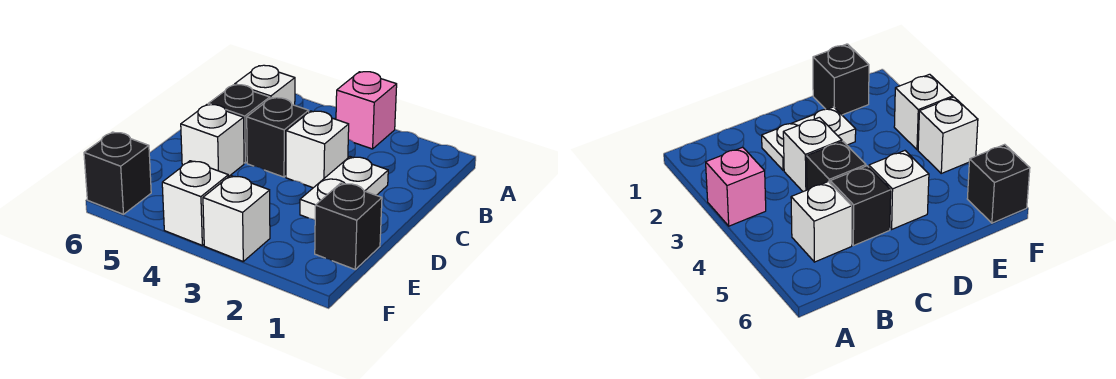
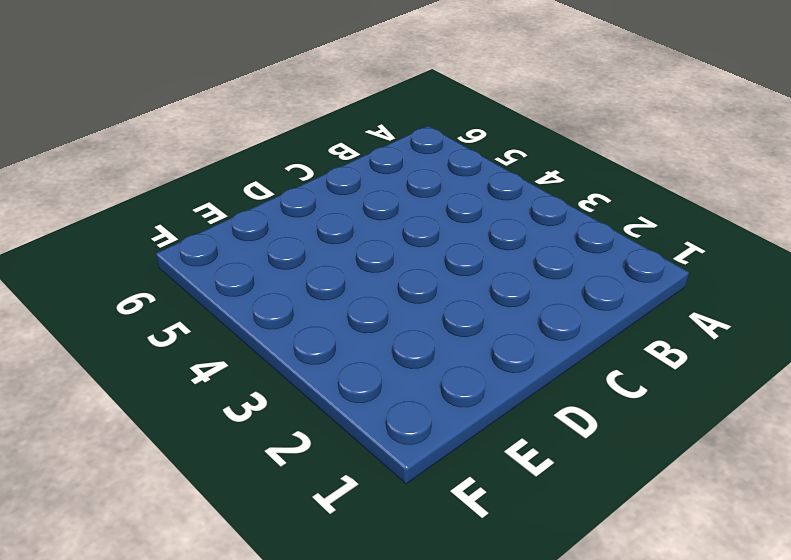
none -> pink 1x1 brick [336,72,397,149]
none -> white 1x1 brick [235,65,295,105]

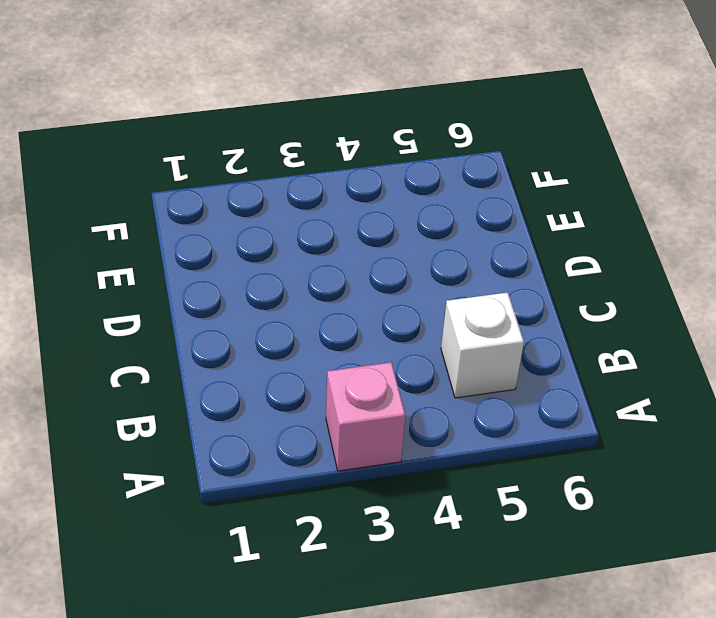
none -> white 1x2 plate [300,157,388,220]
none -> white 1x1 brick [286,111,349,188]

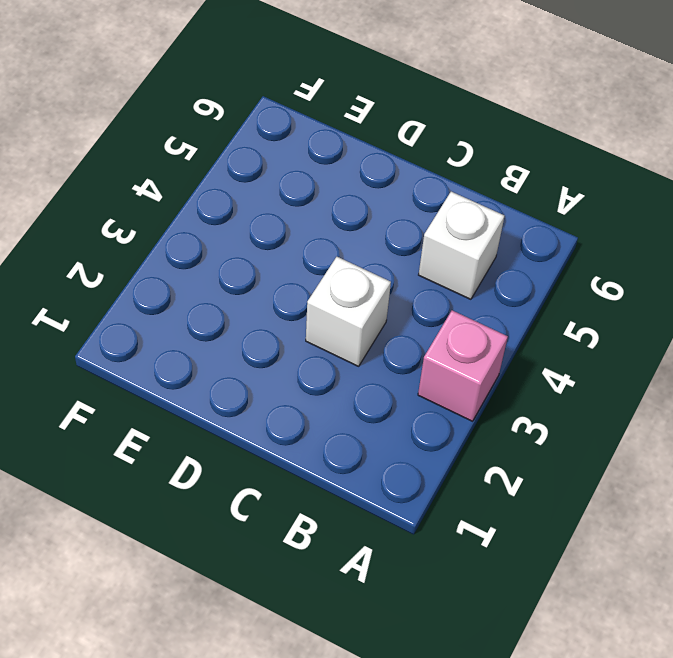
none -> white 1x2 plate [300,157,388,220]
none -> black 1x1 brick [247,98,309,177]

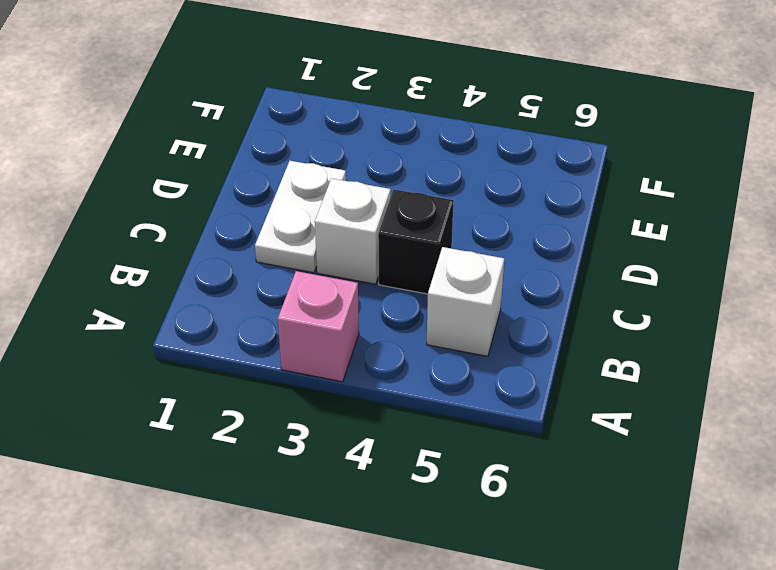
none -> black 1x1 brick [208,85,270,163]
none -> white 1x1 brick [181,105,244,177]

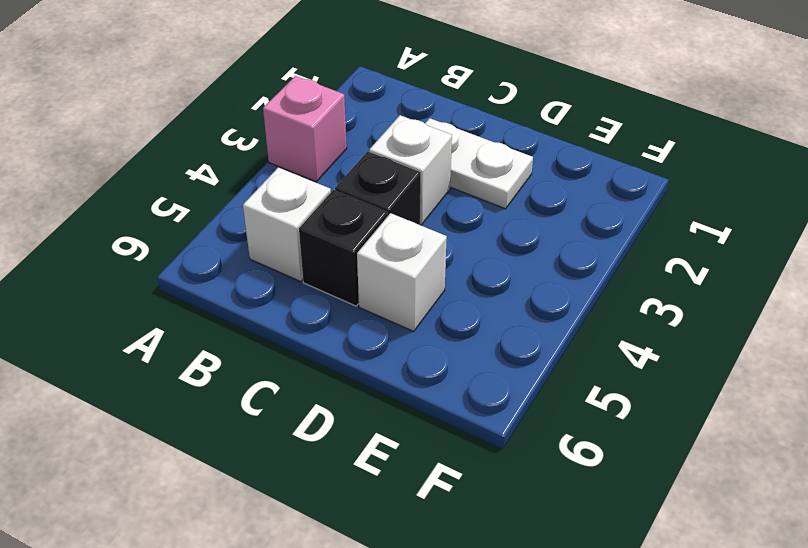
none -> black 1x1 brick [315,183,382,269]
none -> white 1x1 brick [203,175,270,261]

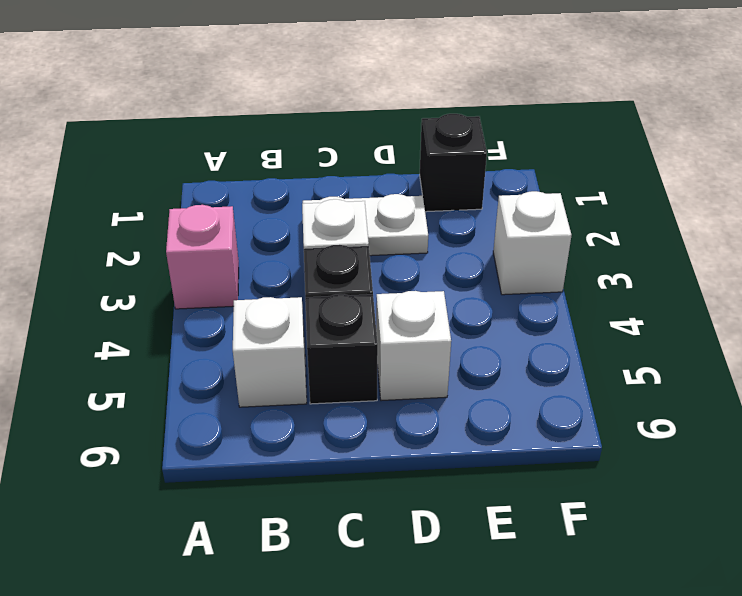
none -> white 1x1 brick [162,161,228,245]
none -> black 1x1 brick [84,132,151,214]

